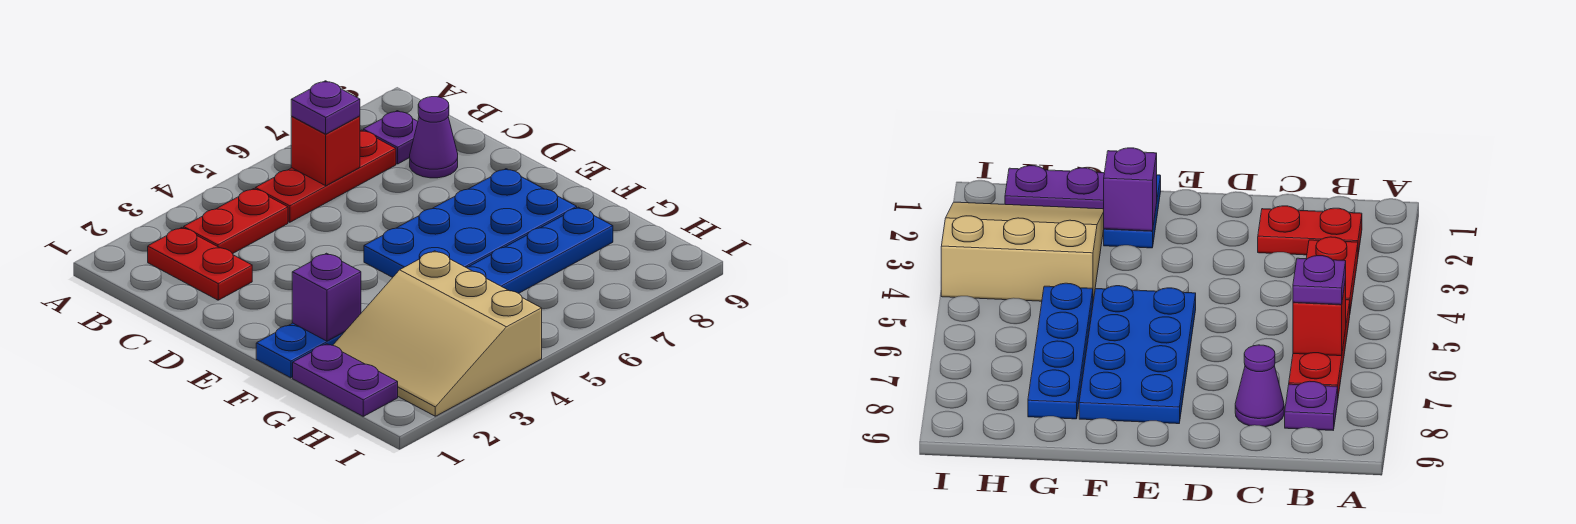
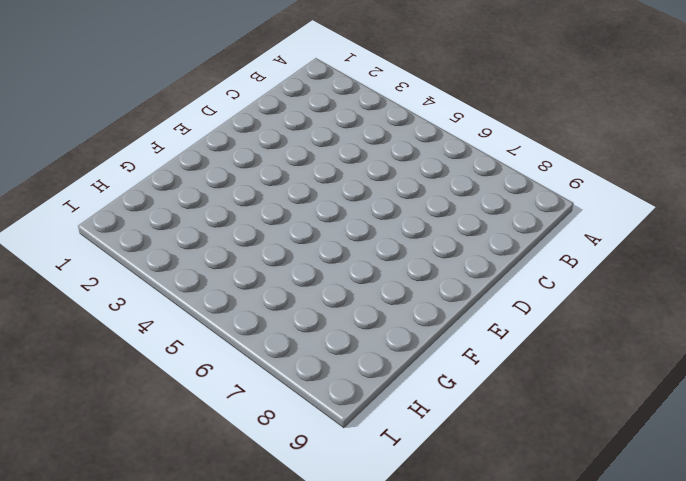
none -> red 1x2 plate [148,228,252,300]
none -> red 1x2 plate [184,189,288,254]
none -> red 1x3 plate [255,130,396,222]

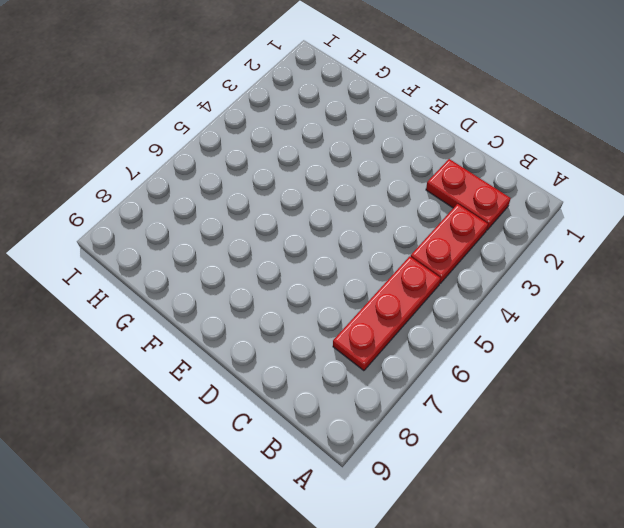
none -> purple 1x1 plate [363,111,418,164]
none -> purple 1x1 cone [410,97,458,178]
none -> blue 2x4 plate [364,169,577,277]

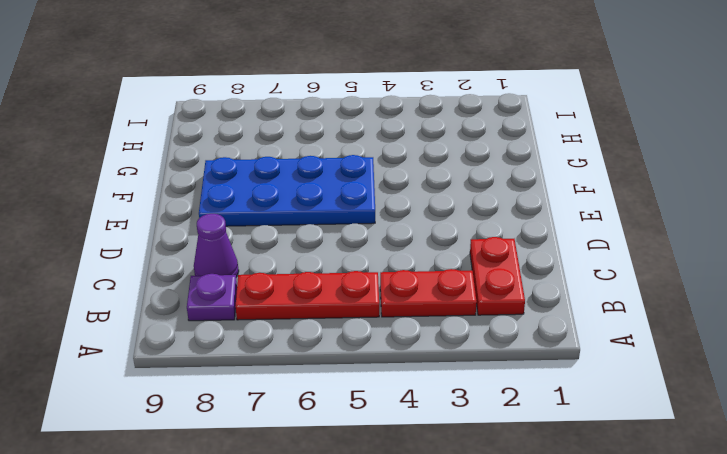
none -> blue 1x2 plate [256,323,344,378]
none -> purple 1x2 plate [293,344,398,416]
none -> tan 3x3 slope [333,251,542,416]

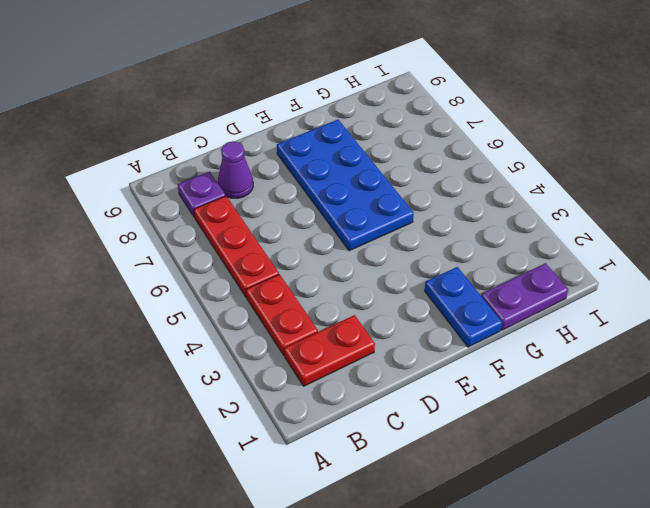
none -> tan 3x3 slope [333,251,542,416]
none -> blue 1x4 plate [466,207,613,293]
none -> red 1x1 brick [291,116,360,186]

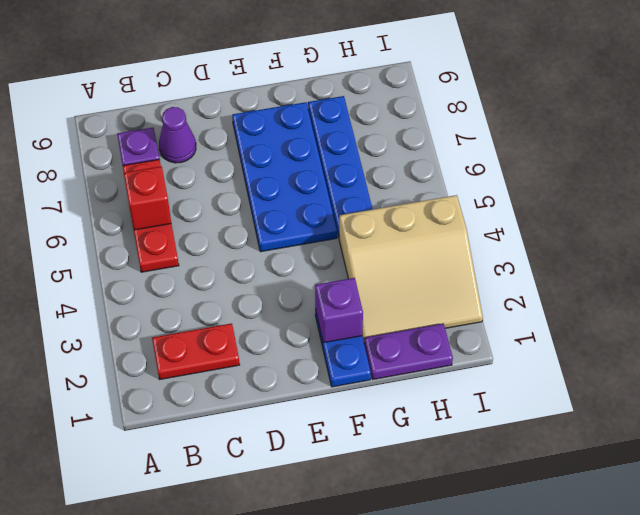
none -> red 1x2 plate [184,189,288,254]
none -> purple 1x1 plate [291,81,360,134]

